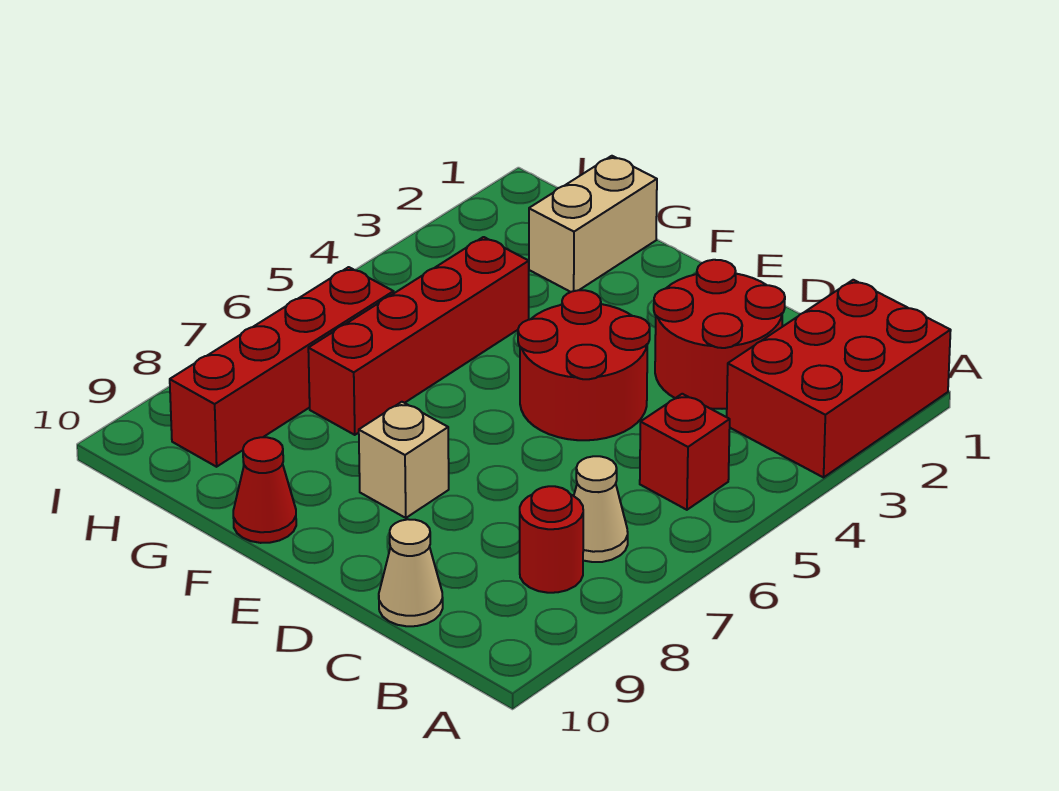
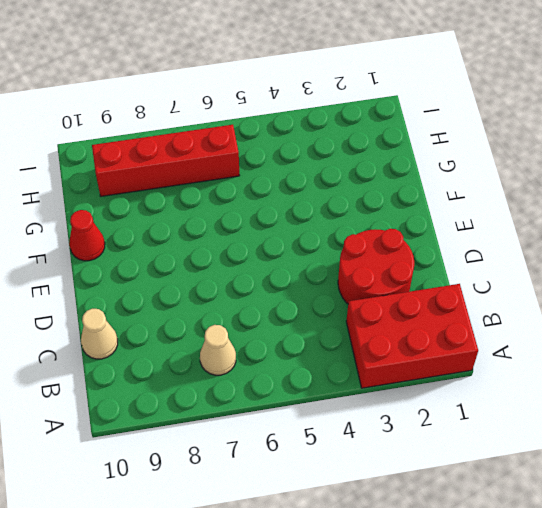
none -> red 1x1 brick [640,394,730,510]
none -> red 1x1 round brick [520,486,583,593]
none -> red 2x2 round brick [518,290,650,440]

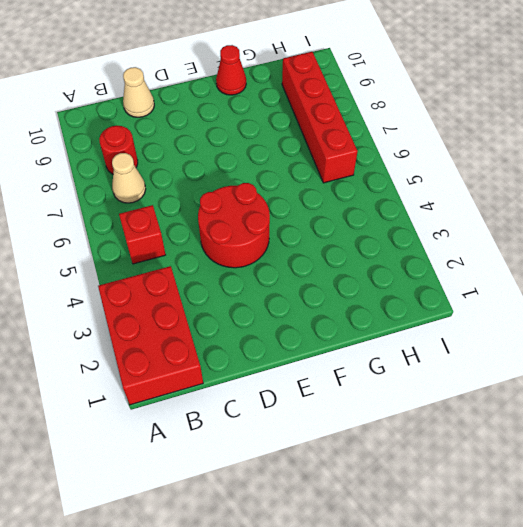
none -> red 2x2 round brick [654,260,785,409]
none -> tan 1x1 brick [359,402,449,518]
none -> tan 1x2 brick [529,156,657,292]

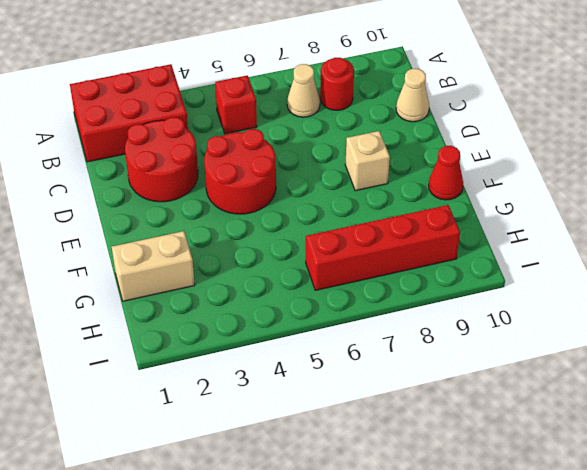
none -> red 1x4 brick [308,237,529,435]

